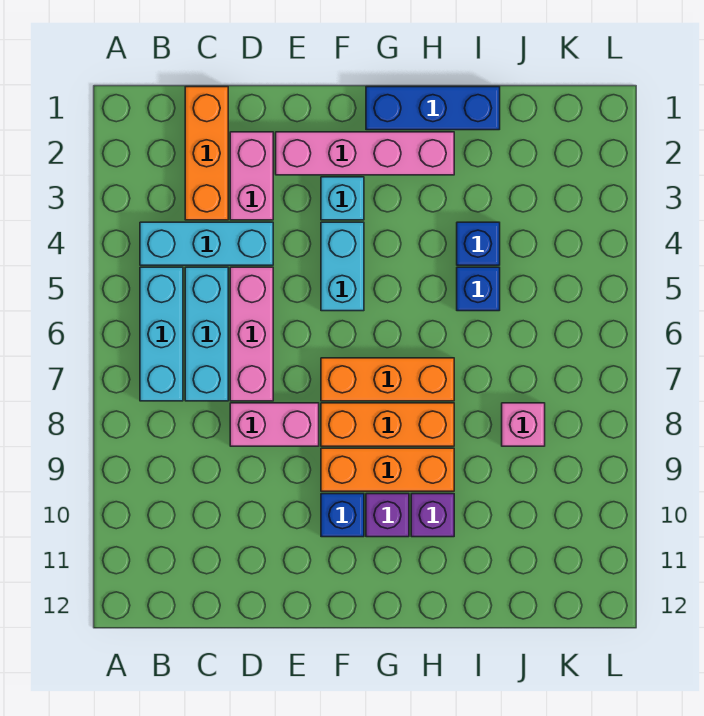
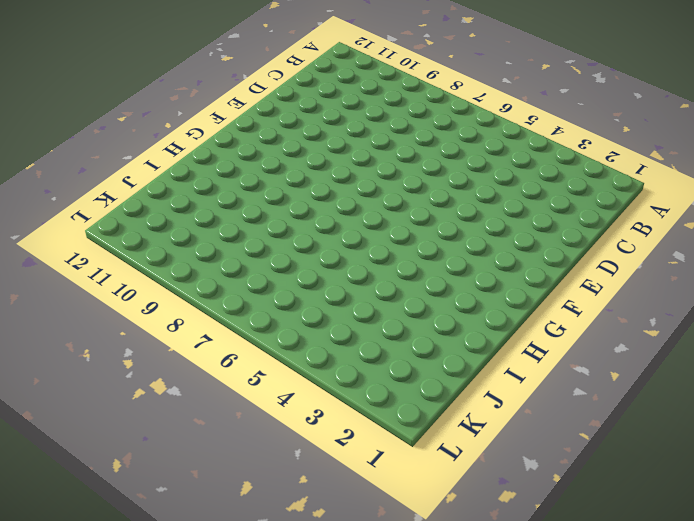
none -> cyan 1x3 brick [140,222,273,265]
none -> cyan 1x3 brick [140,267,183,401]
none -> orange 1x3 brick [185,87,228,220]

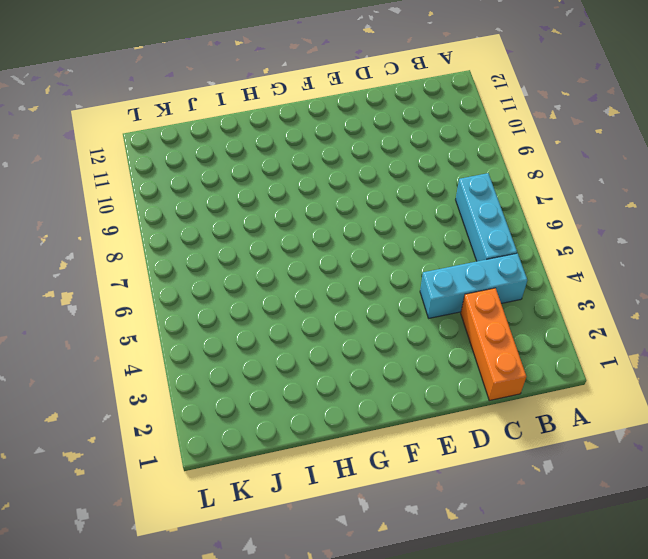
none -> cyan 1x3 brick [185,267,228,401]
none -> pink 1x2 brick [230,132,273,220]
none -> pink 1x3 brick [230,267,273,401]

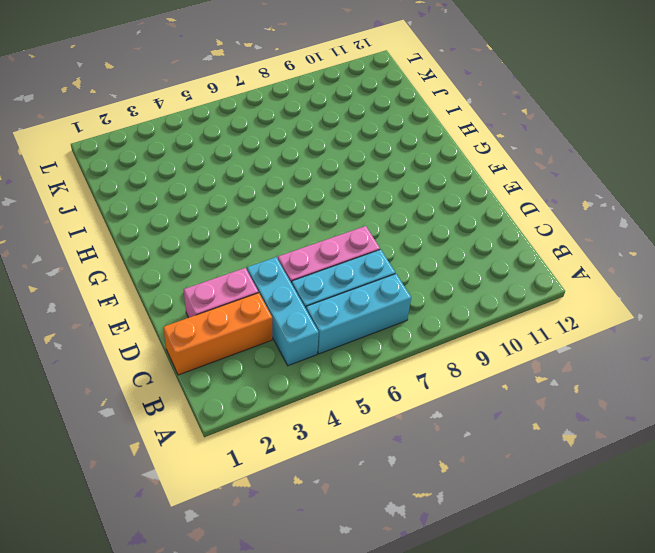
none -> pink 1x2 brick [230,403,319,446]
none -> pink 1x4 brick [276,132,454,175]
none -> cyan 1x1 brick [321,177,364,220]

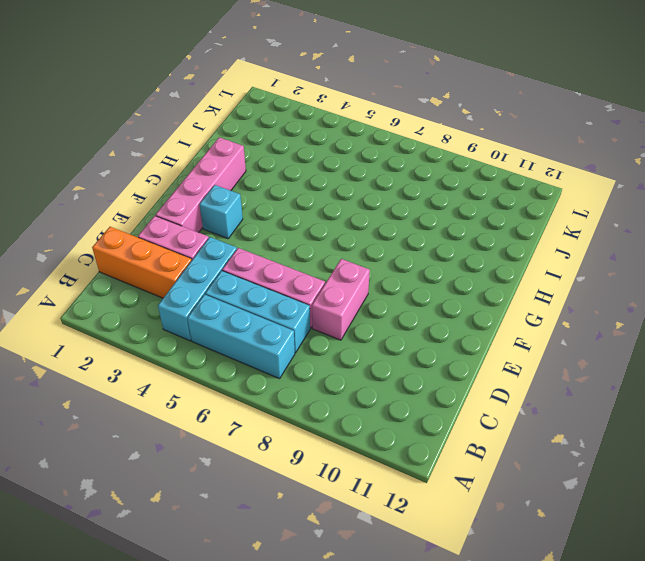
none -> cyan 1x2 brick [321,222,364,311]
none -> orange 1x3 brick [321,358,454,401]
none -> orange 1x3 brick [321,403,454,446]

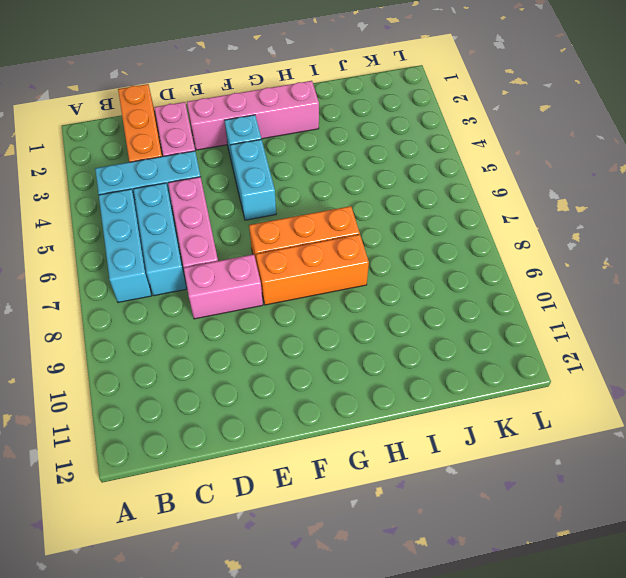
none -> orange 1x3 brick [321,448,454,491]
none -> blue 1x1 brick [321,494,364,537]
none -> blue 1x3 brick [366,87,500,130]

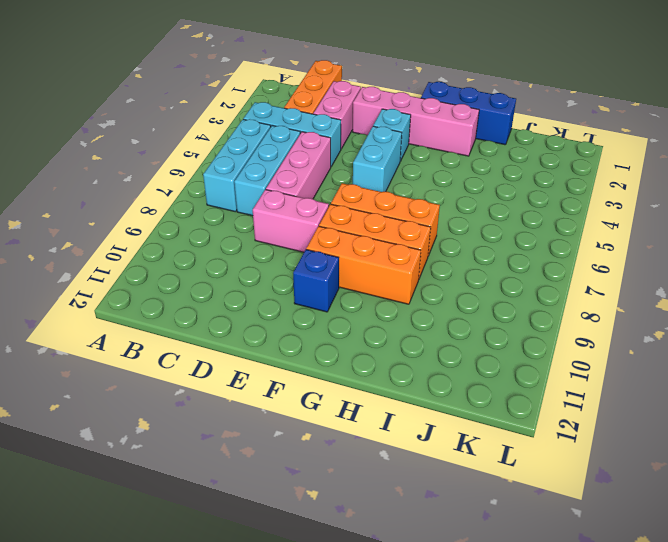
none -> purple 1x1 brick [366,494,409,537]
none -> purple 1x1 brick [411,494,454,537]
none -> blue 1x1 brick [457,222,500,265]

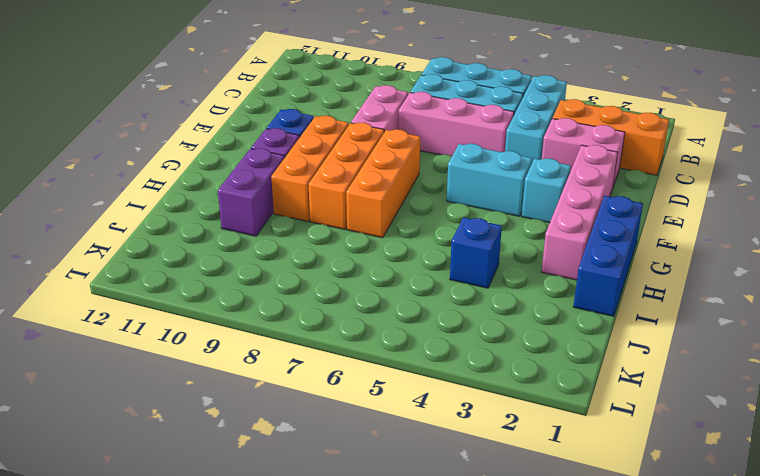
purple 1x2 brick [218,148,285,236] -> purple 1x1 brick [411,494,454,537]
none -> blue 1x1 brick [457,267,500,311]
none -> pink 1x1 brick [502,403,545,446]

